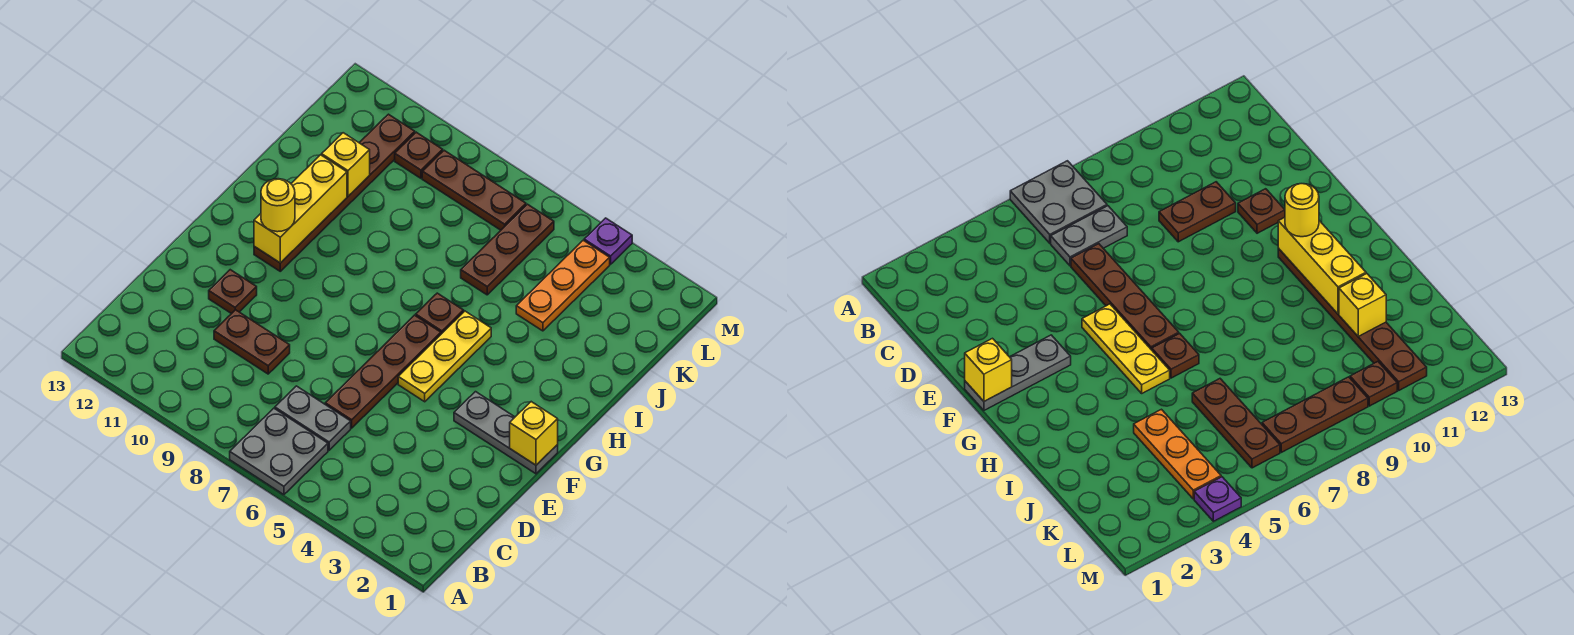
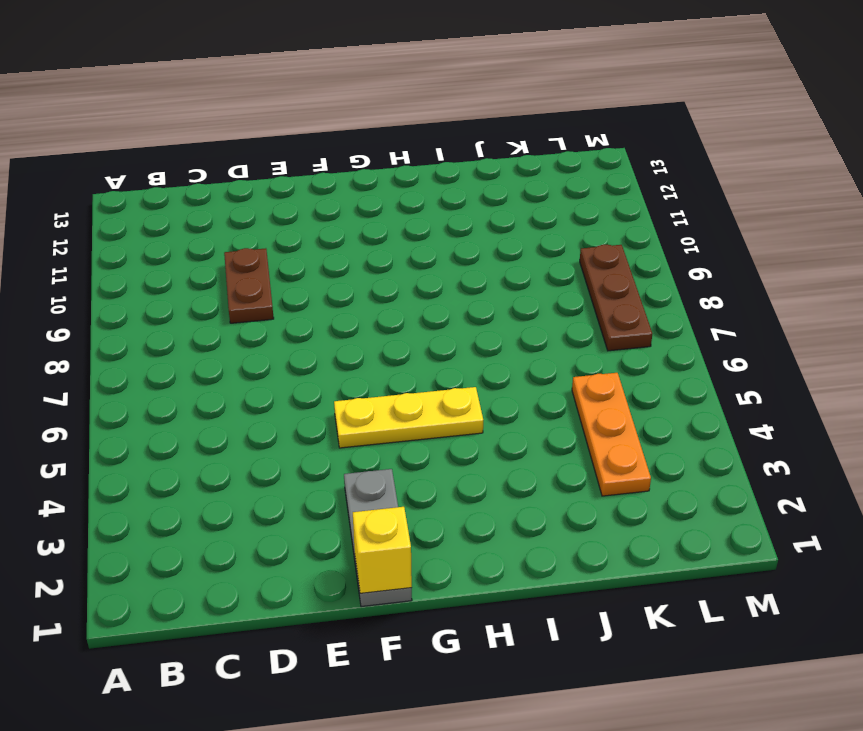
orange 1x3 plate [572,373,651,496] -> orange 1x3 plate turned to [516,240,610,331]
none -> grey 2x2 plate [230,408,328,495]
none -> grey 1x2 plate [275,386,351,450]
none -> brown 1x4 plate [325,315,441,428]

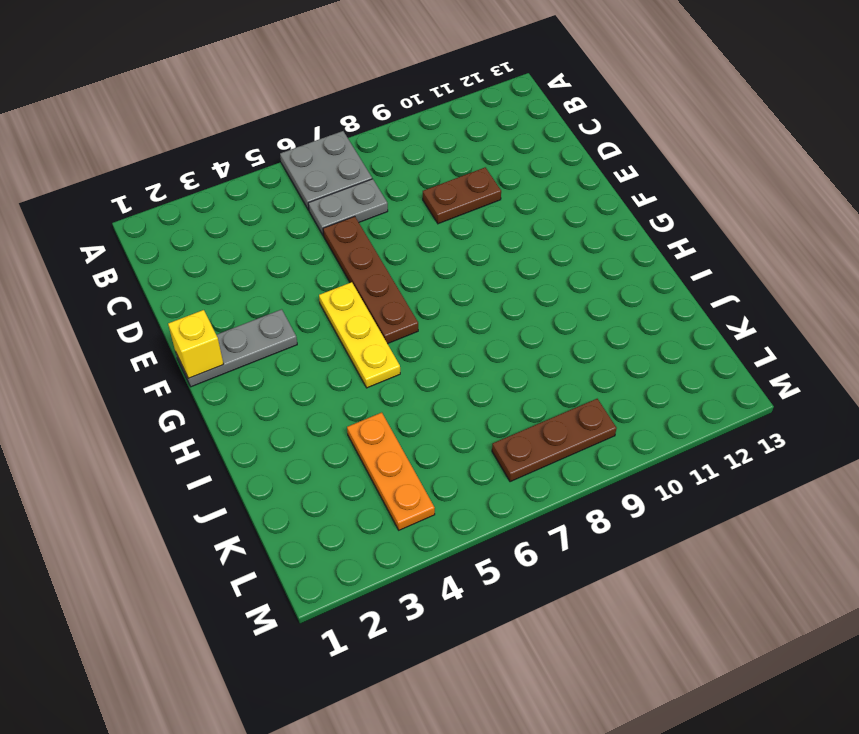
none -> brown 1x1 plate [209,270,257,314]
none -> brown 1x6 plate [254,114,415,271]
none -> brown 1x1 plate [416,293,464,334]

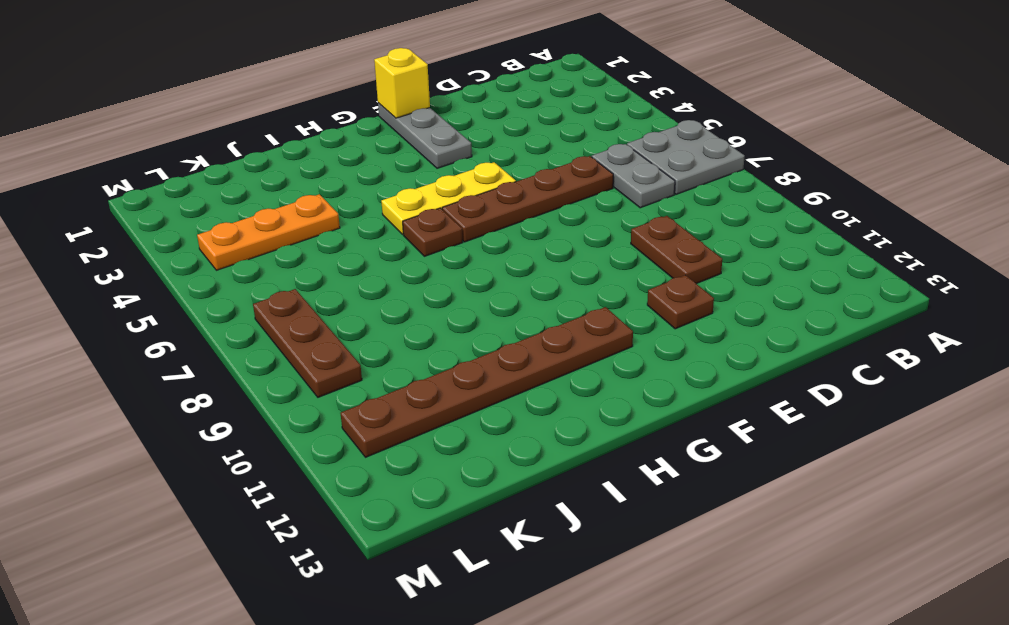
none -> brown 1x3 plate [461,204,554,295]
none -> brown 1x1 plate [395,132,443,178]
none -> purple 1x1 plate [584,218,632,264]

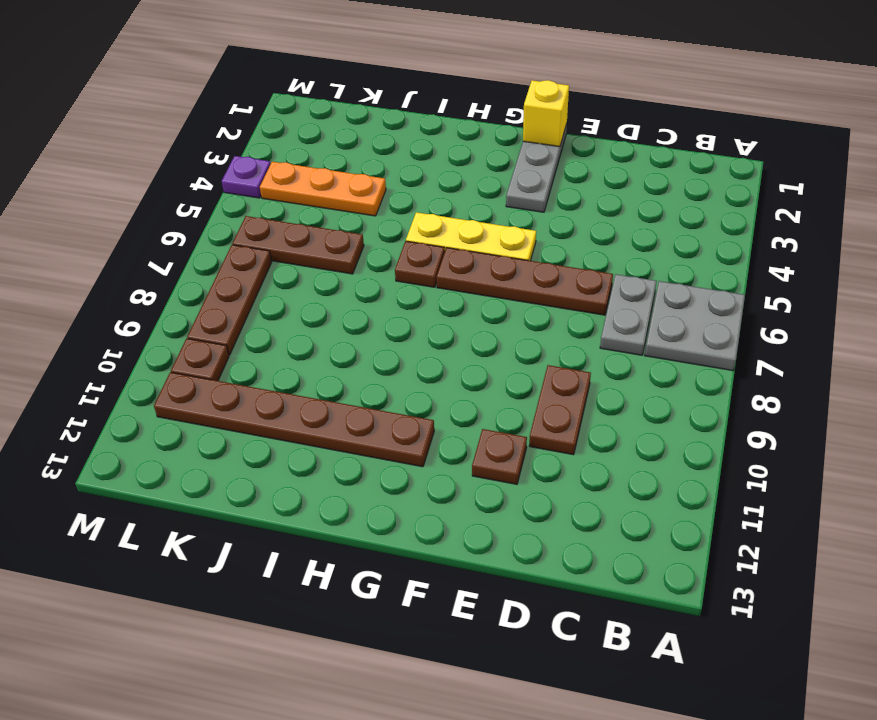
none -> yellow 1x3 brick [254,155,347,263]
none -> yellow 1x1 brick [322,133,370,196]
none -> yellow 1x1 round brick [261,179,295,232]

